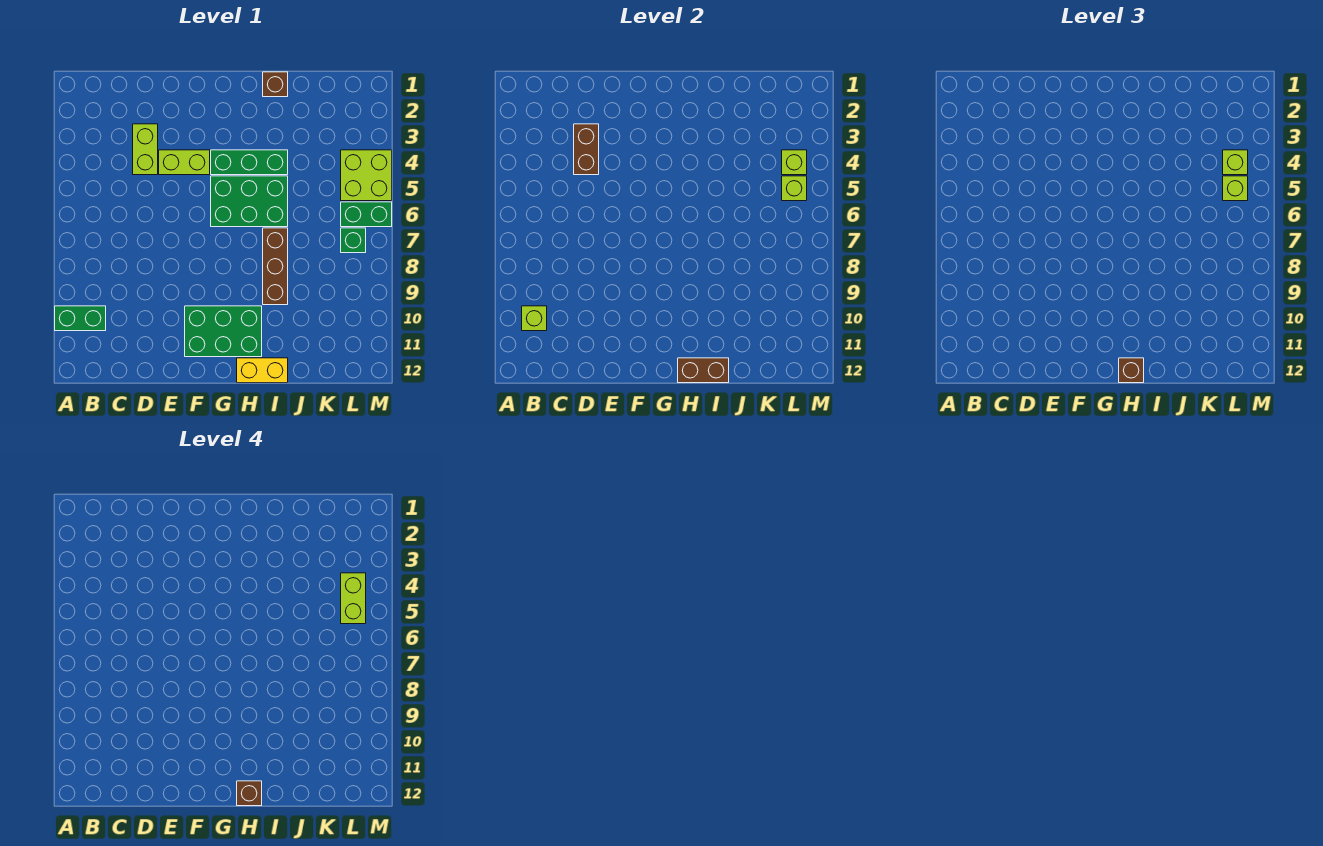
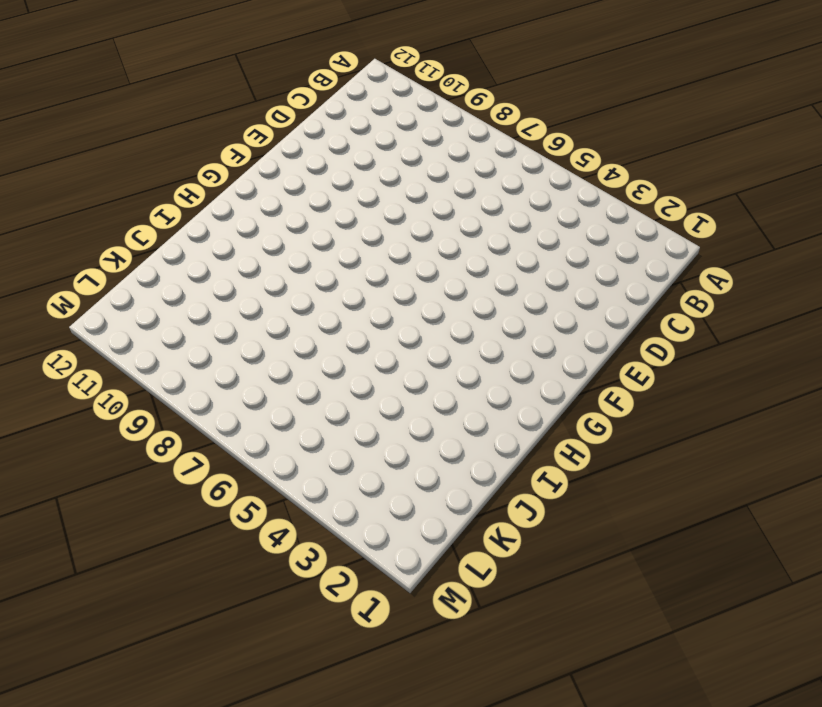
none -> green 1x2 brick [55,306,106,331]
none -> lime 1x2 brick [133,124,158,175]
none -> lime 1x2 brick [159,150,210,175]

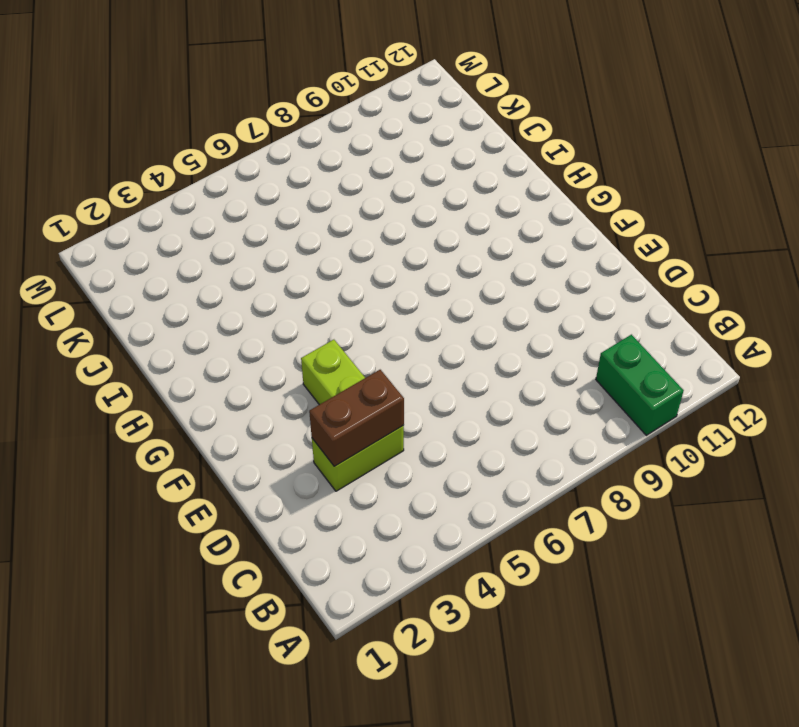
none -> green 2x3 brick [185,306,262,357]
none -> green 1x3 brick [211,150,288,175]
none -> green 2x3 brick [211,176,288,227]

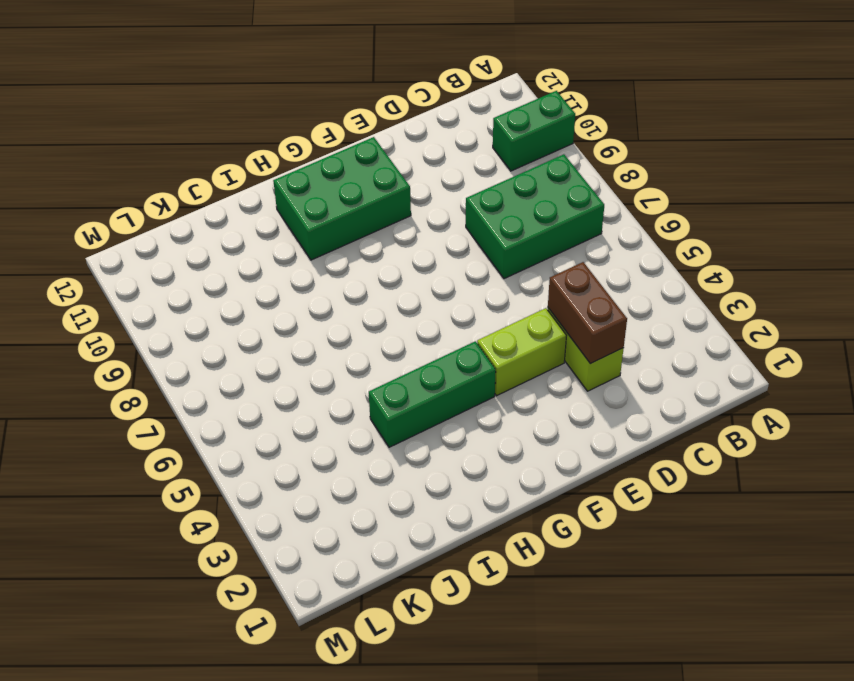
green 2x3 brick [466,154,604,279] -> green 2x3 brick moved to [211,176,288,227]
none -> yellow 1x2 brick [237,358,288,383]
none -> brown 1x1 brick [263,72,288,97]
none -> brown 1x3 brick [263,228,288,305]

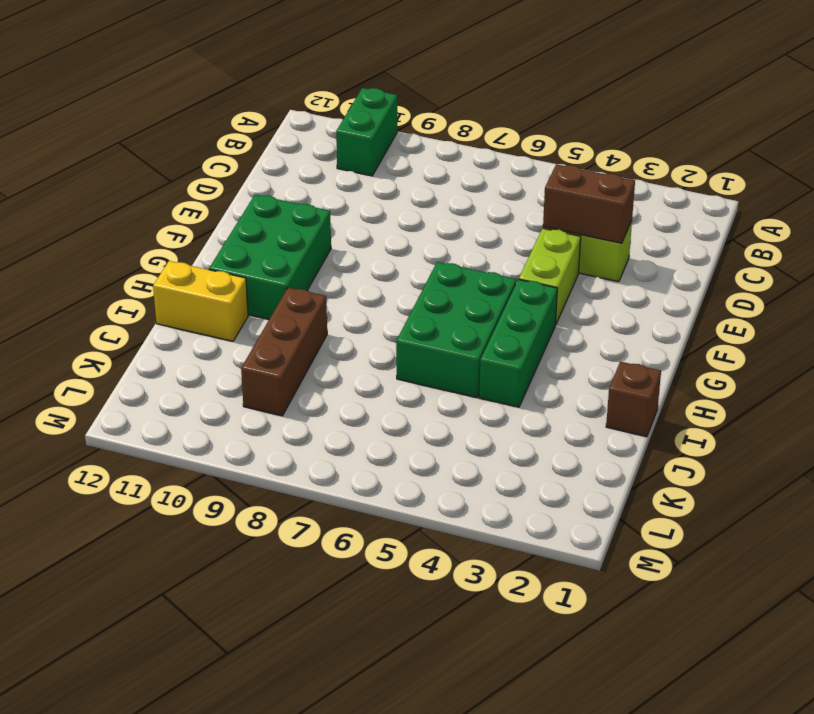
brown 1x3 brick [241,287,327,416] -> brown 1x3 brick turned to [263,228,288,305]
yellow 1x2 brick [153,261,248,341] -> yellow 1x2 brick turned to [237,358,288,383]
none -> lime 2x2 brick [341,150,392,201]
none -> green 1x2 brick [341,202,392,227]
none -> green 1x1 brick [341,228,366,253]

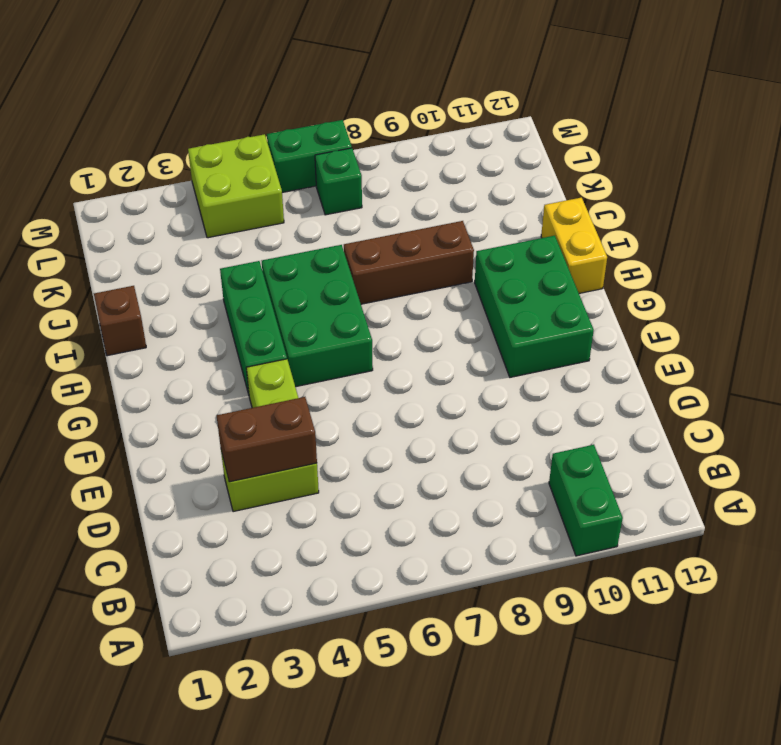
green 1x2 brick [267,120,352,193] -> green 1x2 brick turned to [341,202,392,227]
none -> lime 1x1 brick [522,306,547,331]
none -> brown 1x2 brick [678,358,729,383]
none -> lime 1x1 brick [782,150,807,175]

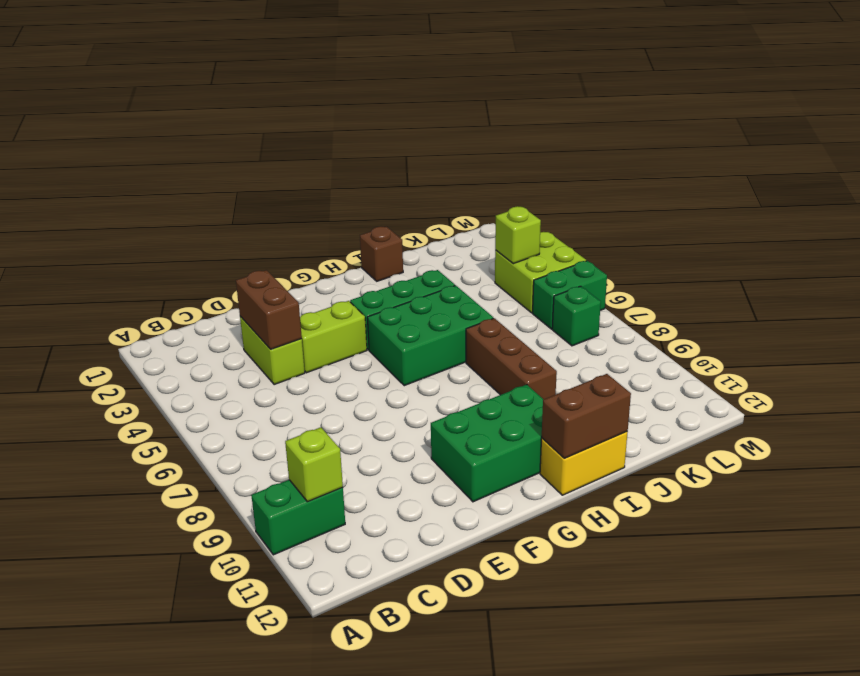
none -> lime 1x1 brick [782,176,807,201]
none -> brown 1x1 brick [1119,358,1144,383]
none -> lime 1x1 brick [1223,150,1248,175]

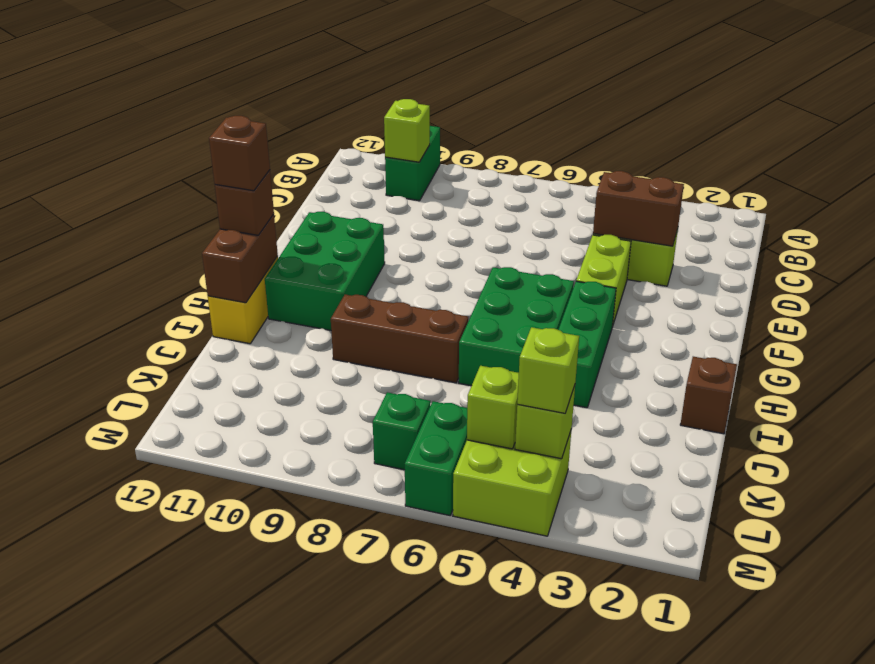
none -> lime 1x1 brick [1223,176,1248,201]
none -> lime 1x2 brick [341,573,366,624]

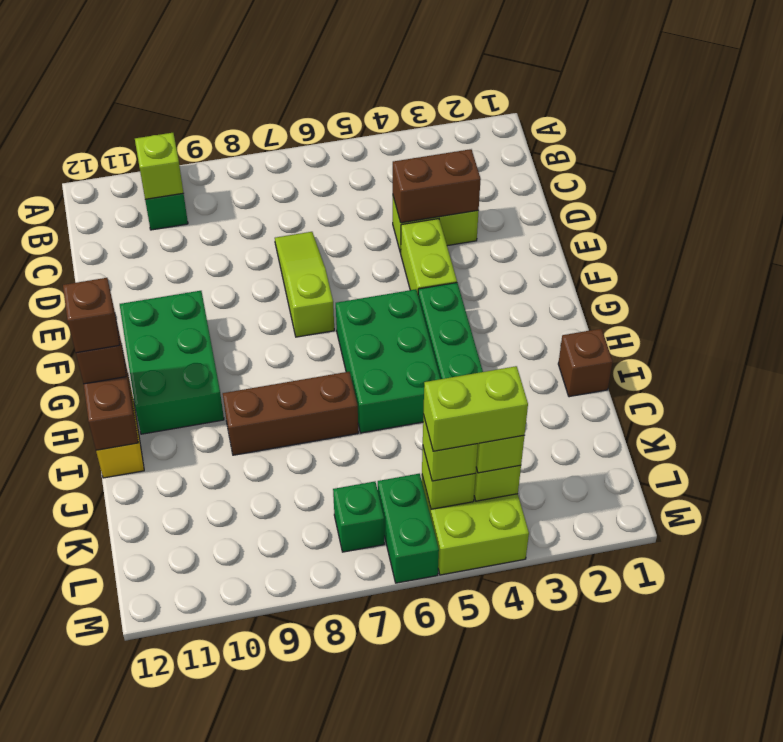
lime 1x3 slope [275,232,334,337] -> none

